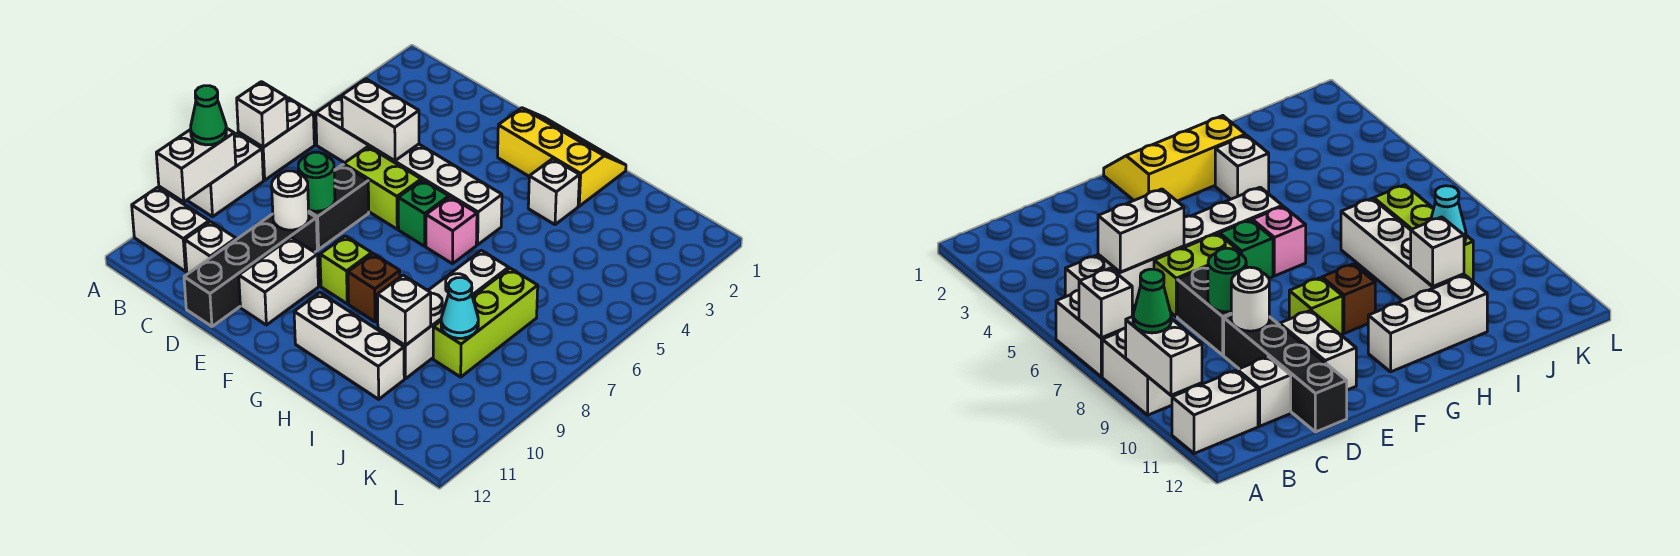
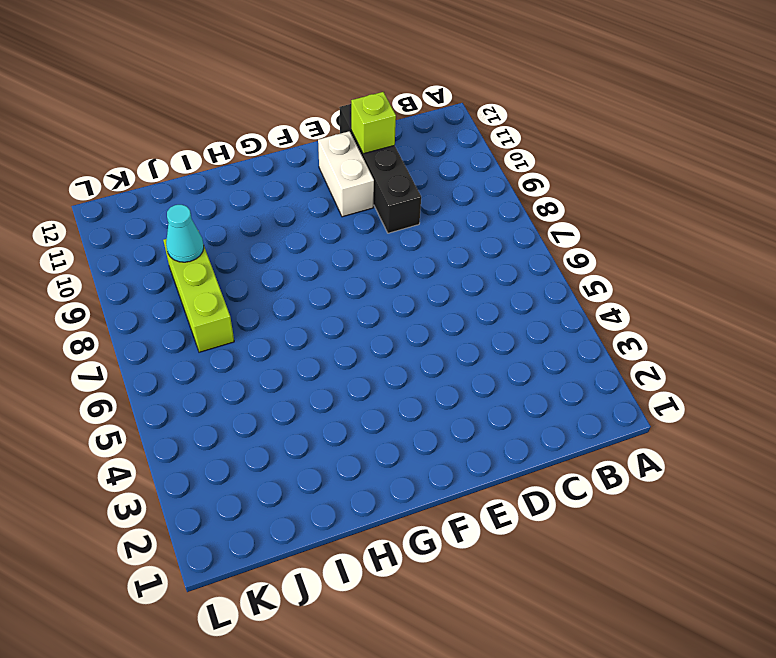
lime 1x1 brick [351,92,396,154] -> lime 1x1 brick moved to [320,236,372,304]
none -> white 1x2 brick [238,98,314,180]
none -> white 1x2 brick [188,133,263,217]
none -> white 1x2 brick [132,187,209,271]

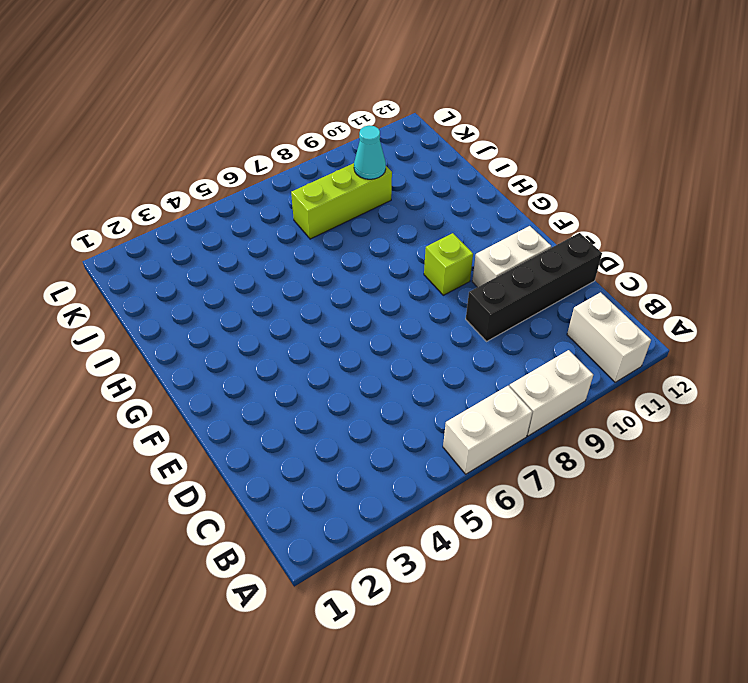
none -> white 1x6 brick [316,97,502,245]
none -> white 1x1 brick [185,222,236,273]
none -> lime 1x2 brick [344,147,421,229]

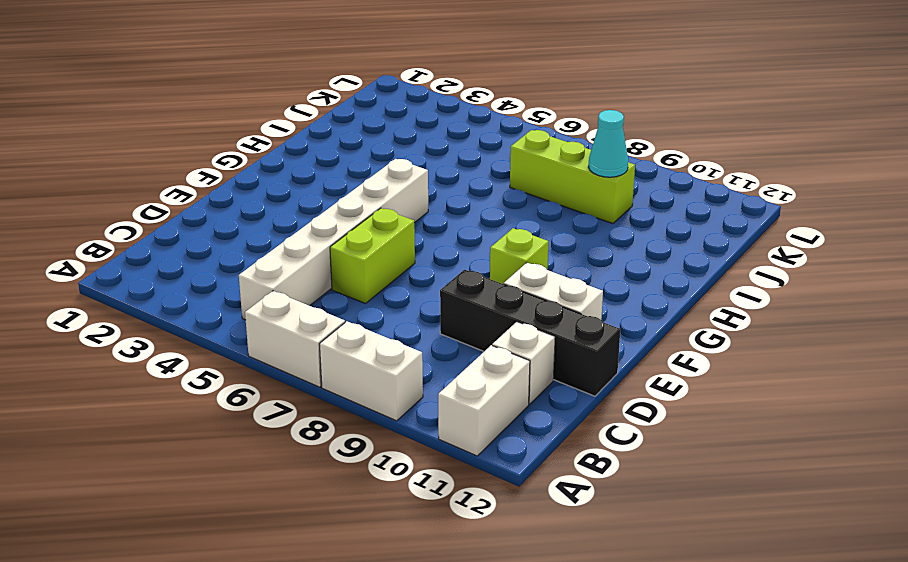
none -> black 1x2 brick [309,165,369,249]
none -> yellow 2x3 slope [498,108,626,206]
none -> green 1x1 brick [398,180,449,246]

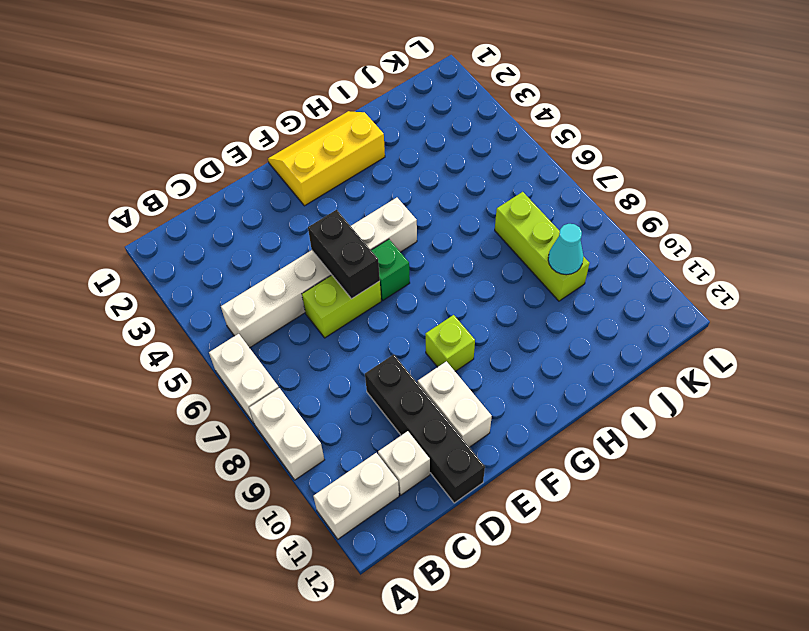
black 1x2 brick [308,210,380,299] -> black 1x2 brick moved to [309,165,369,249]
none -> pink 1x1 brick [426,197,477,264]
none -> brown 1x1 brick [348,254,400,322]
none -> white 1x3 brick [294,293,404,399]

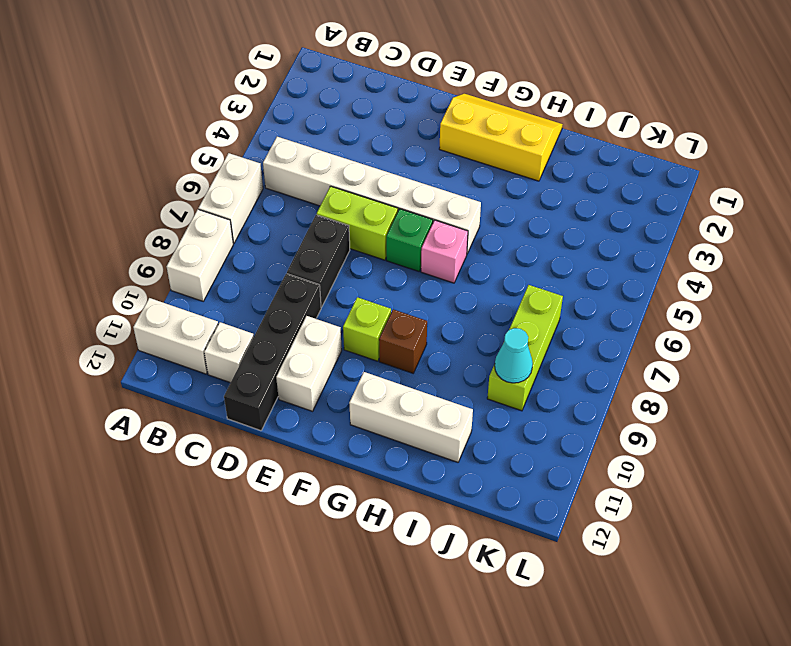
none -> white 1x1 brick [528,159,580,225]
none -> white 1x4 brick [378,250,509,379]
none -> white 1x1 brick [237,82,288,147]

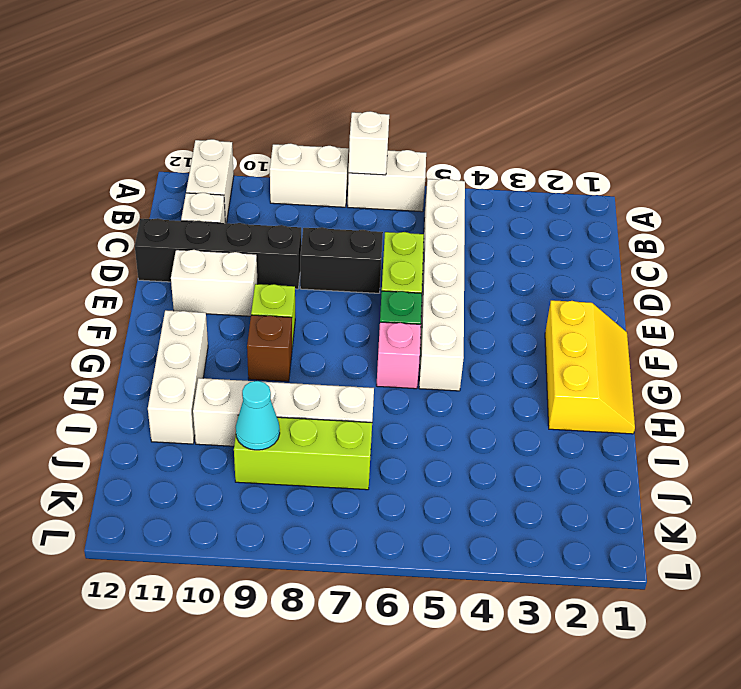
none -> white 1x1 brick [528,159,580,225]
none -> white 1x2 brick [156,128,236,202]
none -> white 1x2 brick [342,79,419,161]

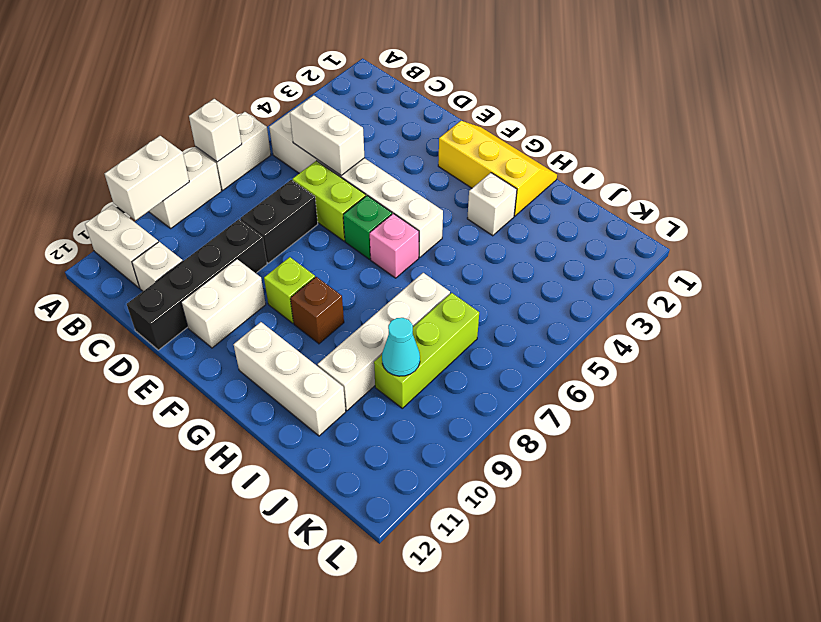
none -> green 1x1 round brick [298,152,335,211]
none -> white 1x1 round brick [272,171,309,230]
none -> white 1x1 brick [377,275,431,345]

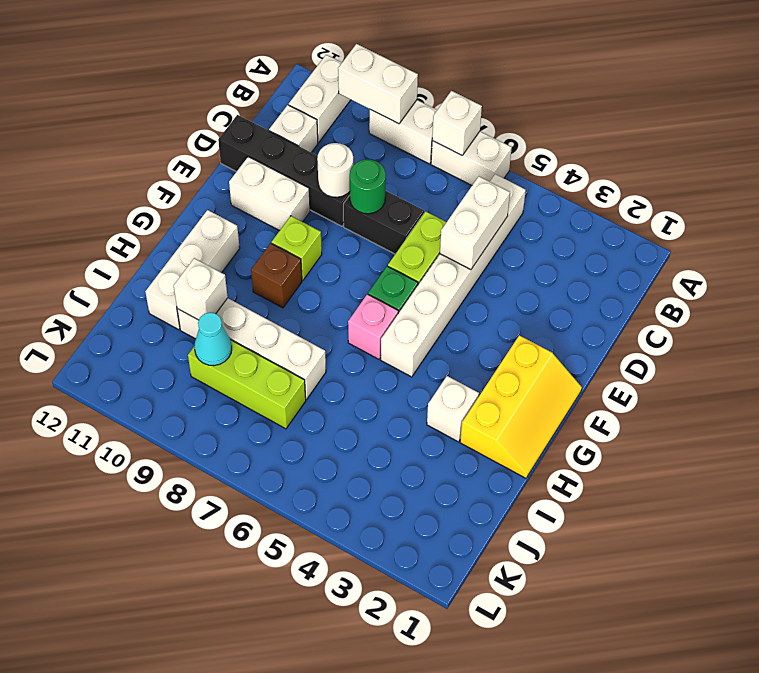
none -> green 1x1 cone [191,86,226,145]

